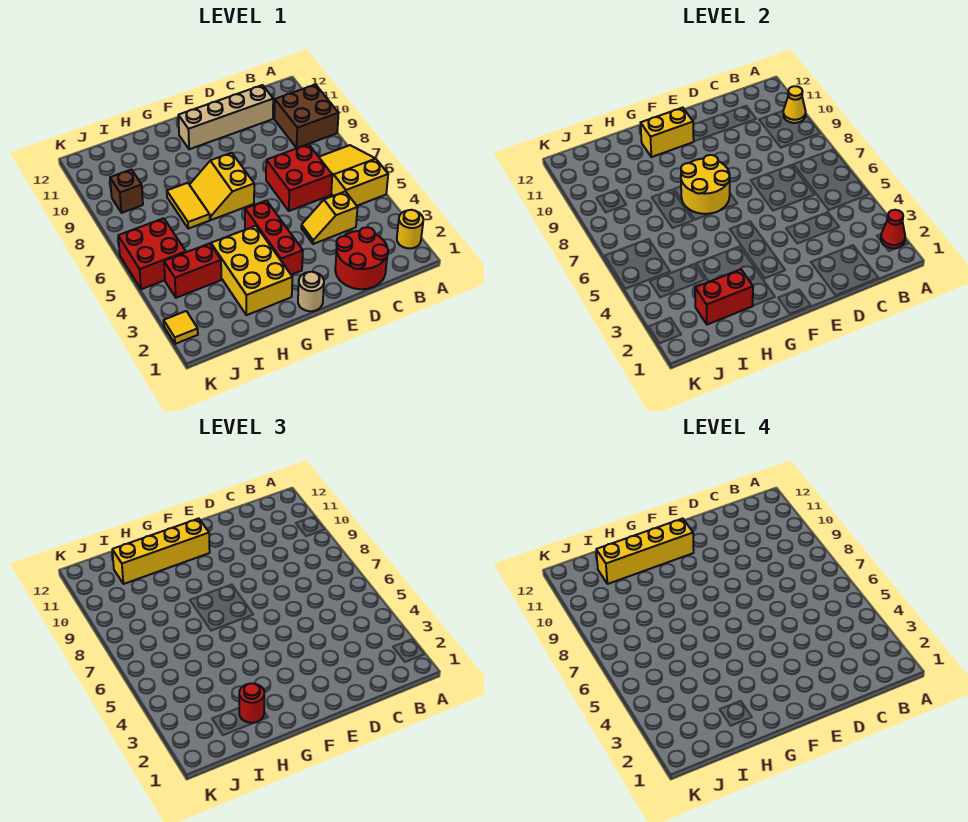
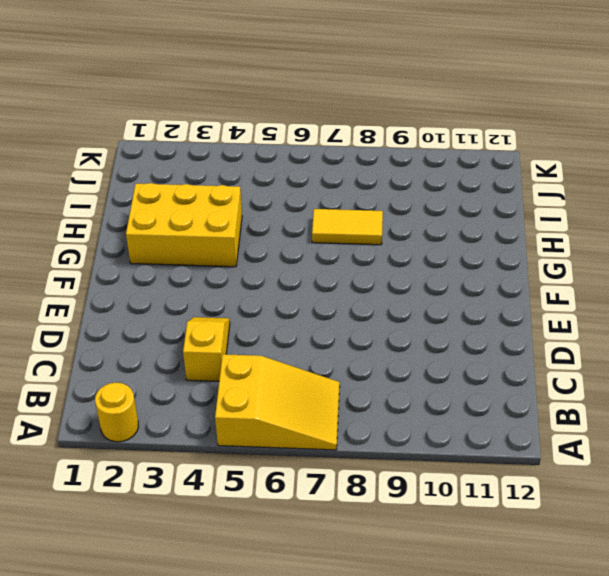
none -> brown 2x2 brick [274,85,339,148]
none -> red 2x2 round brick [335,227,388,289]
none -> red 2x2 brick [266,144,332,211]

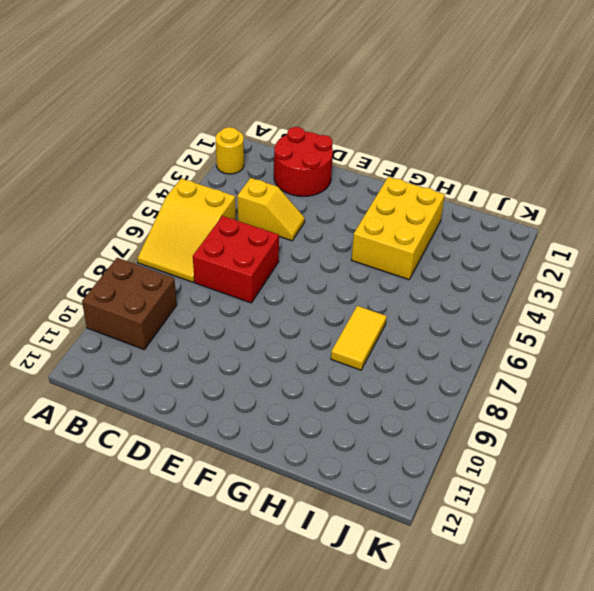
none -> tan 1x4 brick [178,85,273,149]
none -> tan 1x1 round brick [298,272,324,311]
none -> red 1x3 brick [245,201,303,275]

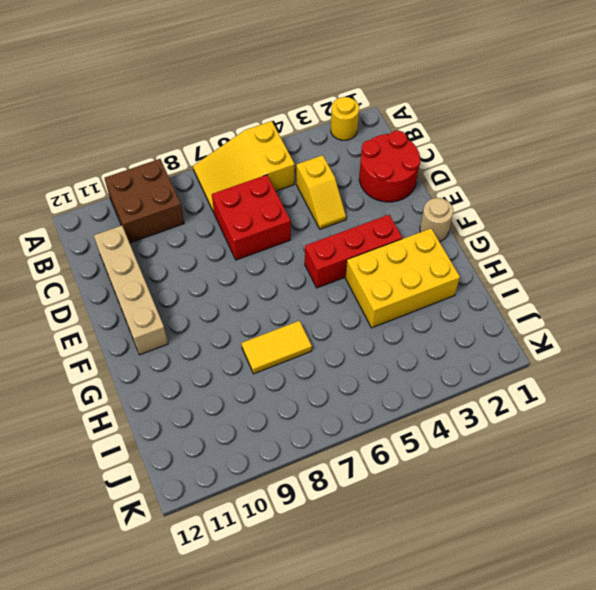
none -> yellow 2x2 slope [190,153,254,220]
none -> red 1x2 brick [164,243,221,298]
none -> red 2x2 brick [118,218,186,289]

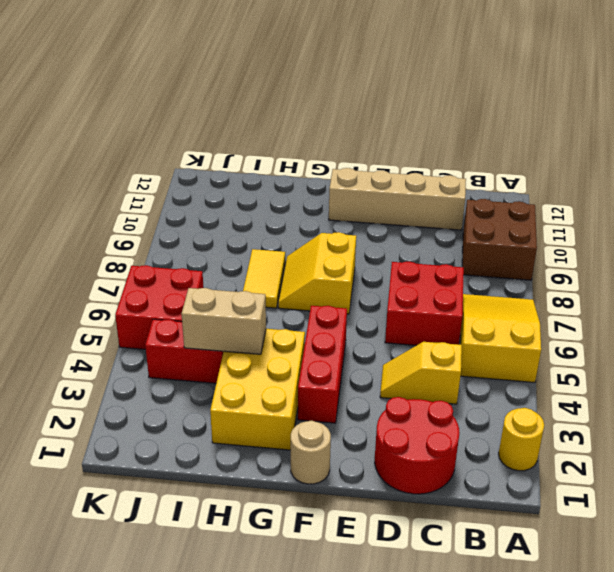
tan 1x2 brick [182,288,266,354] -> none
none -> brown 1x1 brick [110,170,143,213]
none -> yellow 1x1 tile [164,311,198,344]
none -> red 1x1 cone [881,210,905,248]

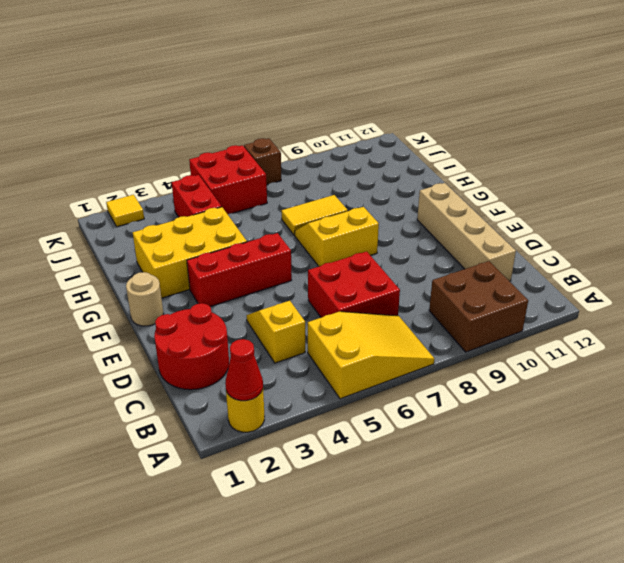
brown 1x1 brick [244,138,281,185] -> brown 1x1 brick moved to [110,170,143,213]
none -> yellow 1x1 cone [783,86,806,123]
none -> yellow 2x2 round brick [681,155,730,214]
none -> yellow 1x2 brick [641,108,694,157]

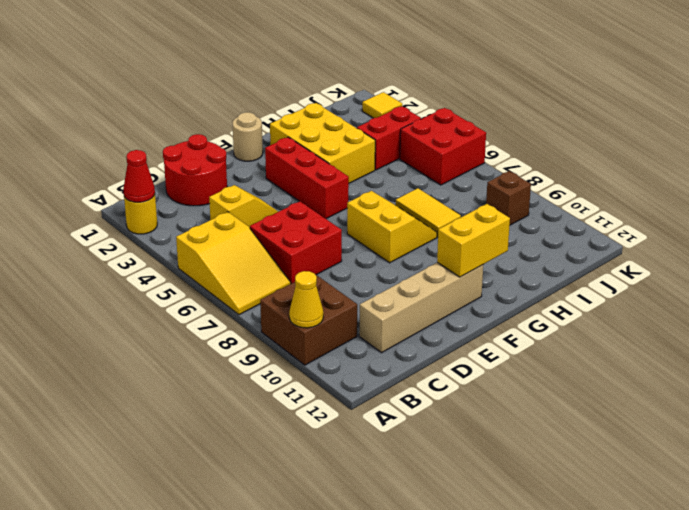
none -> yellow 2x2 round brick [681,155,730,214]
none -> red 1x2 brick [695,269,753,325]
none -> yellow 1x4 brick [112,519,210,584]

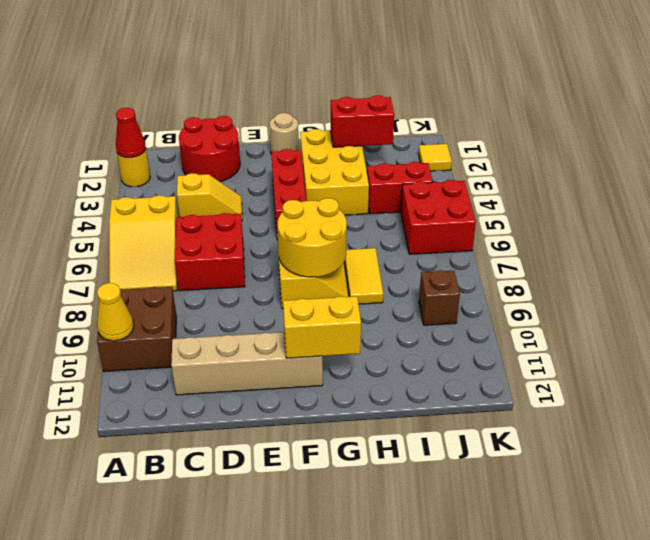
none -> yellow 1x4 brick [112,519,210,584]
none -> red 1x1 round brick [239,683,264,723]
none -> yellow 1x4 brick [596,519,694,584]

